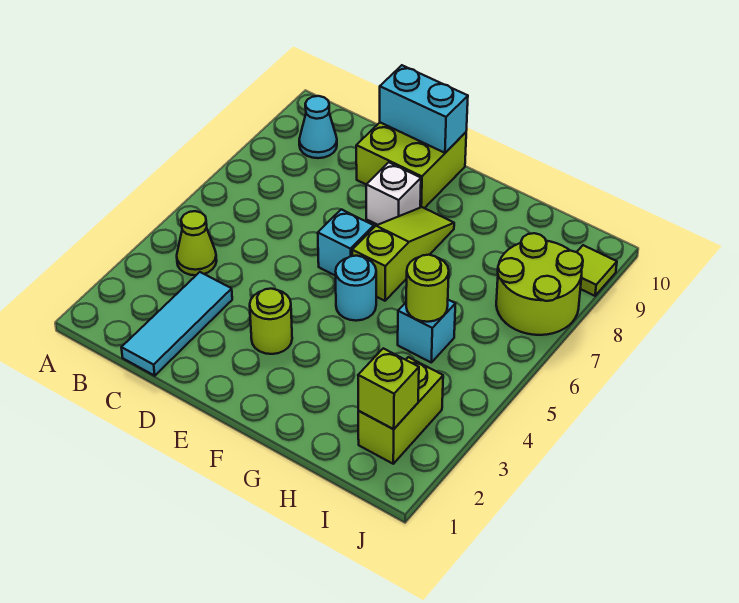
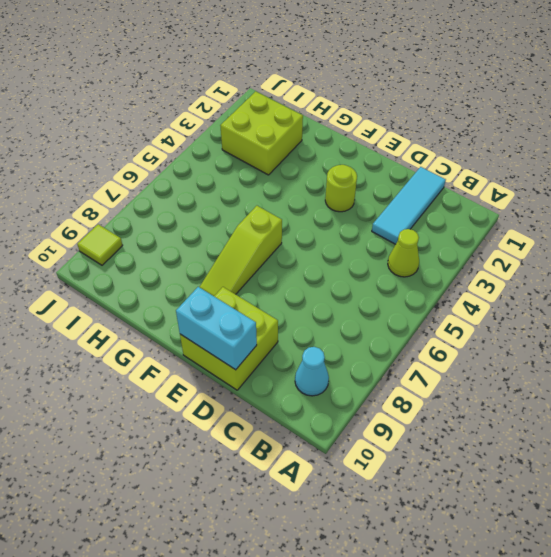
lime 2x2 brick [220,91,303,175] -> lime 1x2 brick [358,357,443,464]
none -> cyan 1x1 brick [318,209,374,276]
none -> white 1x1 brick [366,162,421,225]
none -> cyan 1x1 round brick [336,256,376,321]

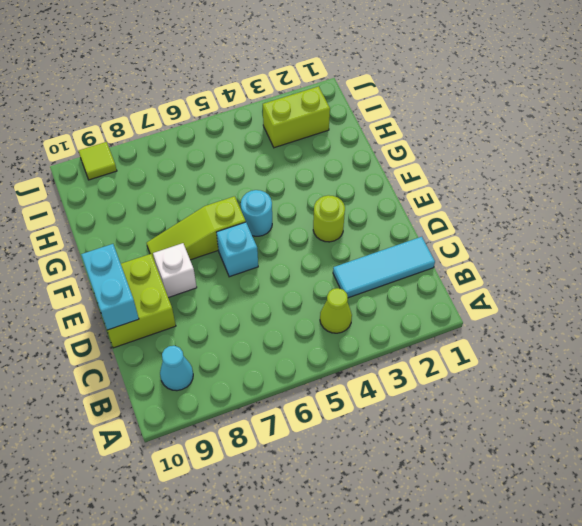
none -> cyan 1x1 brick [398,300,455,362]
none -> lime 2x2 round brick [496,233,583,335]
none -> lime 1x1 round brick [406,255,449,322]

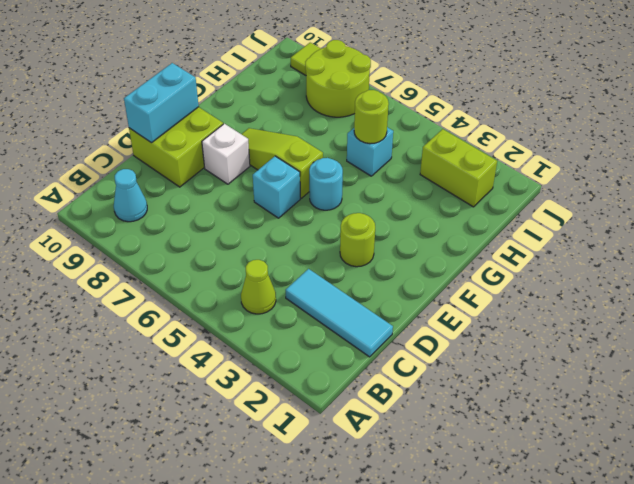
none -> lime 1x1 brick [358,348,419,429]

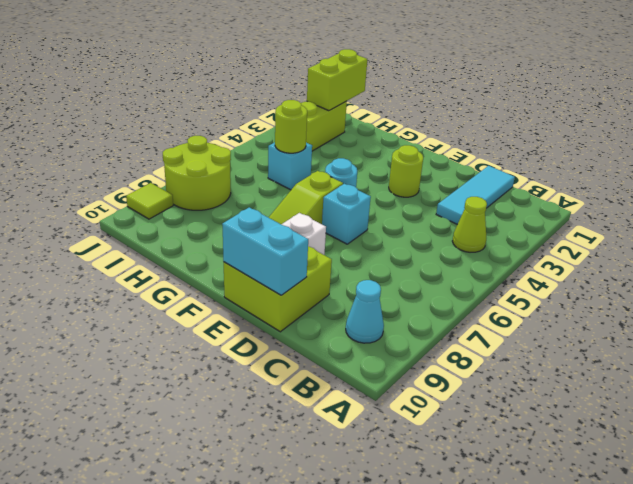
lime 1x2 brick [307,49,367,111] -> lime 1x1 brick [358,348,419,429]

